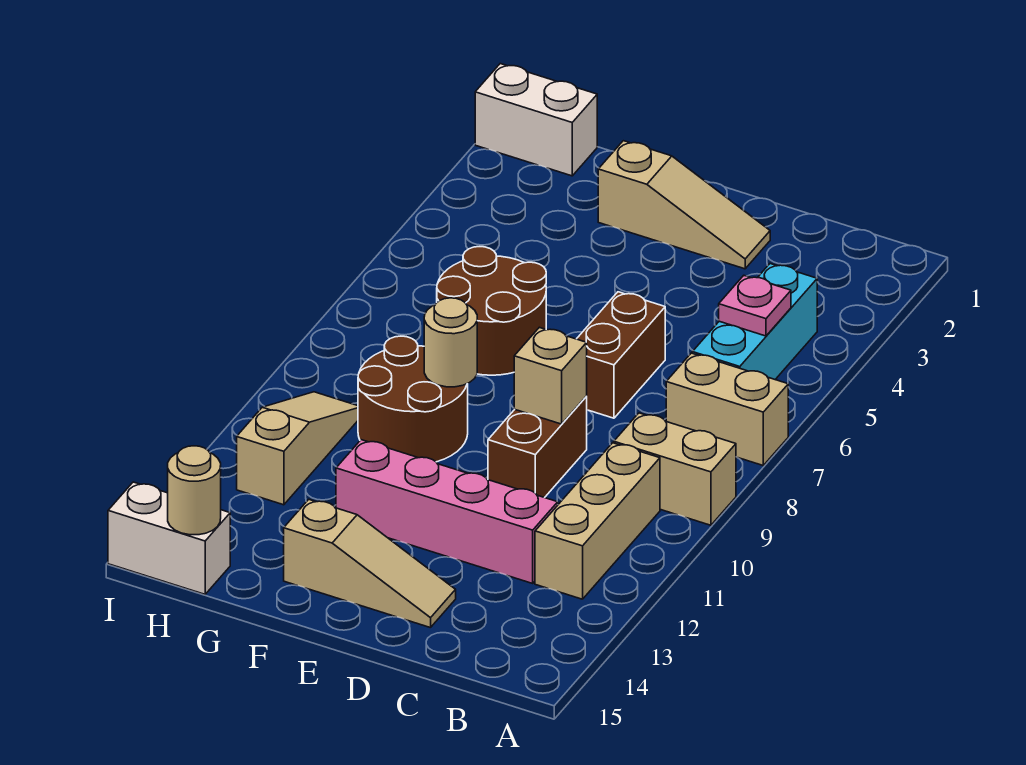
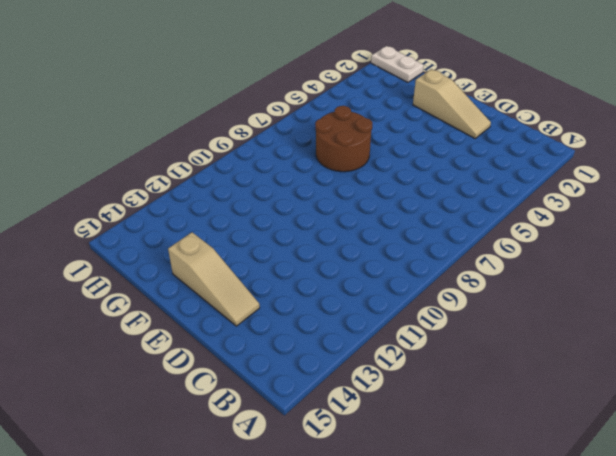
white 1x2 plate [371,46,424,82] -> white 1x2 brick [475,64,597,176]
none -> tan 1x2 brick [666,353,788,465]
none -> tan 1x2 brick [614,413,736,525]
none -> cyan 1x3 brick [692,264,817,379]

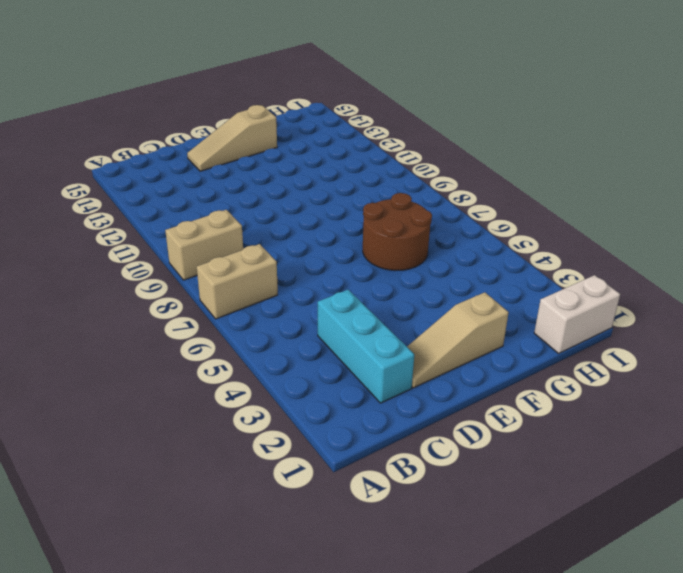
cyan 1x3 brick [318,290,414,403] -> cyan 1x3 brick moved to [692,264,817,379]
none -> tan 1x3 brick [535,443,660,599]
none -> pink 1x4 brick [336,440,558,583]
none -> brown 1x2 brick [577,292,665,418]

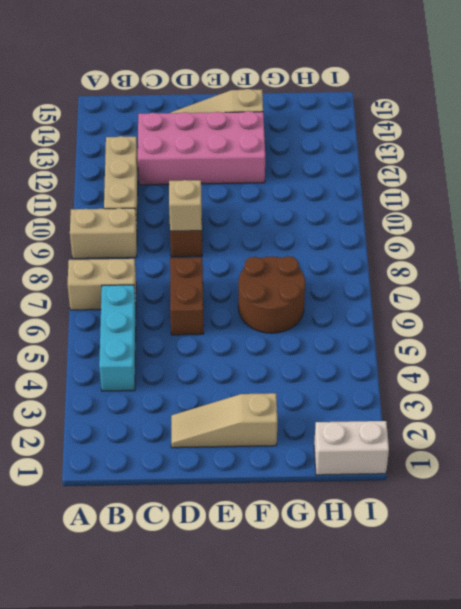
pink 2x4 brick [138,111,265,185] -> pink 1x4 brick [336,440,558,583]
none -> brown 2x2 round brick [358,336,468,462]
none -> tan 1x3 slope [237,392,358,505]
none -> white 1x2 brick [108,482,230,594]

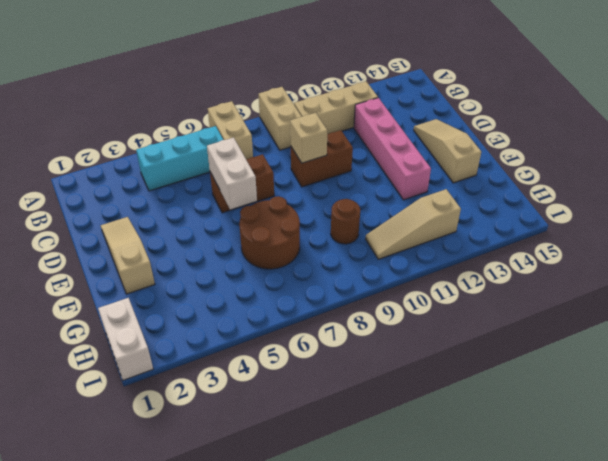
white 1x2 brick [207,138,257,210] -> white 1x2 brick moved to [108,482,230,594]
brown 1x1 round brick [331,199,360,244] -> brown 2x2 round brick [358,336,468,462]
none -> pink 1x1 plate [719,276,791,336]
none -> tan 1x1 round brick [424,298,477,387]
none -> tan 1x1 round brick [168,446,221,535]

